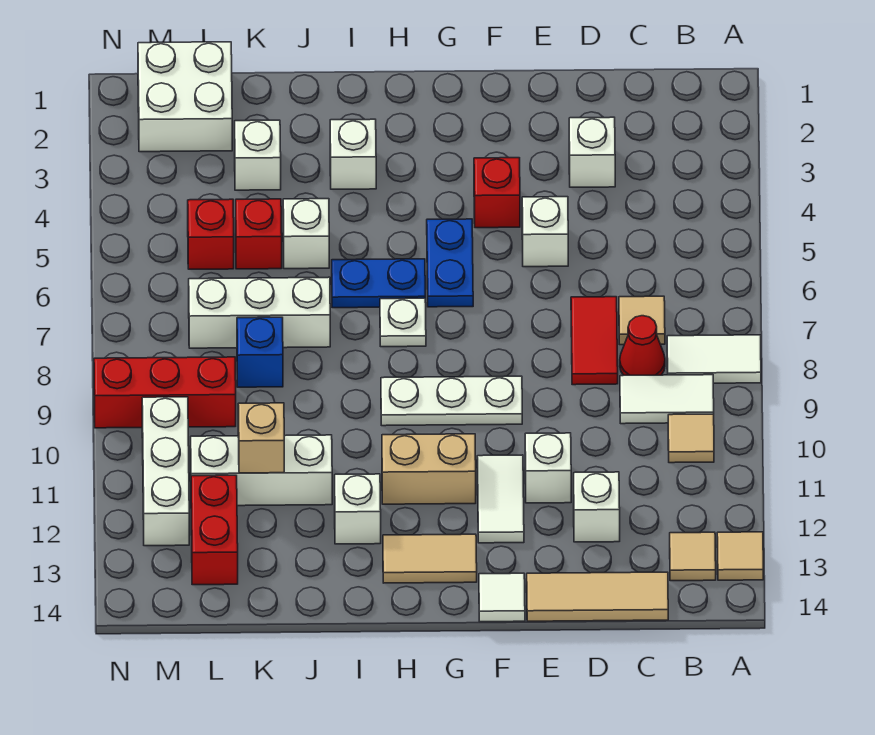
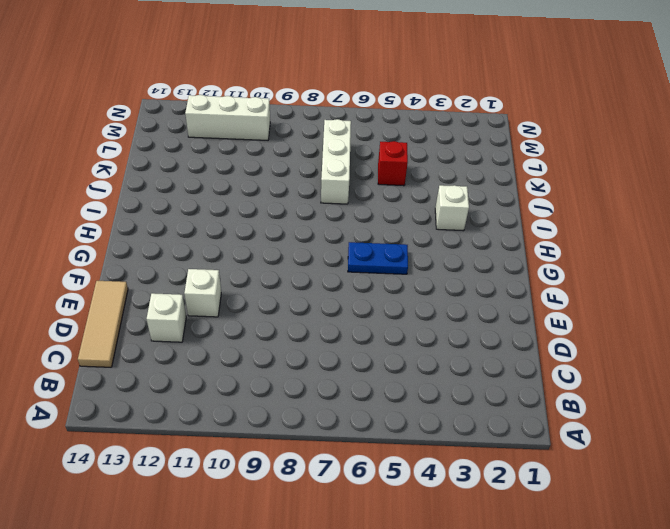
none -> white 1x2 tile [667,335,761,383]
none -> tan 1x1 tile [717,532,763,580]
none -> white 1x2 tile [620,375,714,424]
none -> tan 1x1 tile [668,414,714,463]

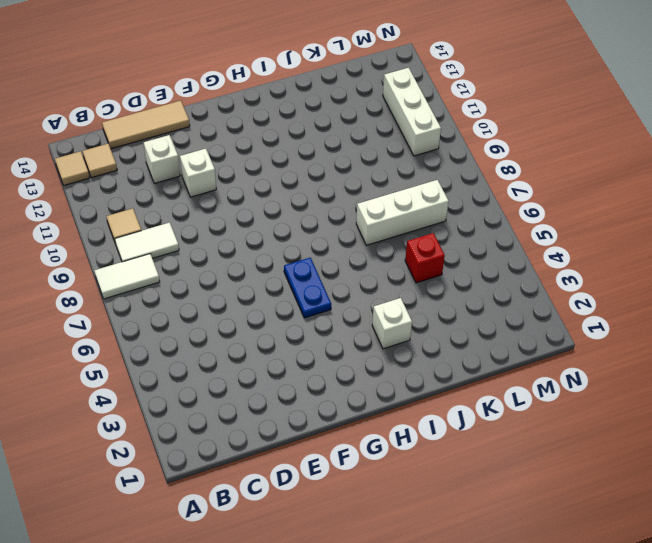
none -> tan 1x1 tile [619,296,665,345]
none -> red 1x1 cone [620,316,665,375]
none -> white 1x1 brick [569,117,615,187]
none -> red 1x2 tile [571,297,618,385]

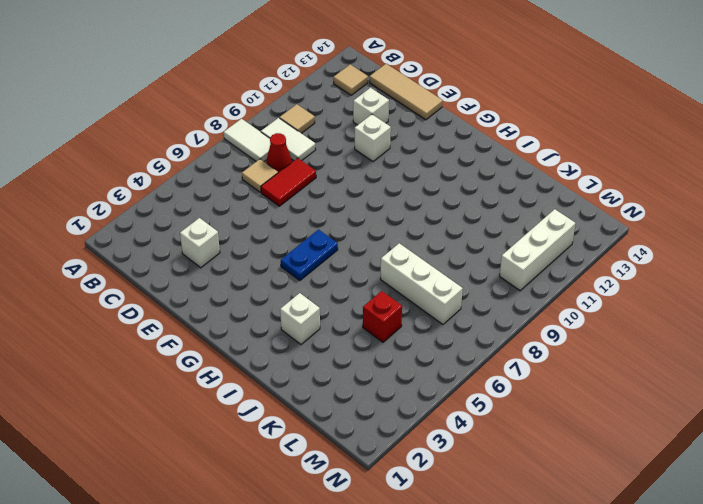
none -> tan 1x1 tile [717,532,763,580]
none -> white 1x1 brick [522,197,568,267]
none -> red 1x1 brick [474,158,520,228]
none -> white 1x3 plate [381,376,522,426]

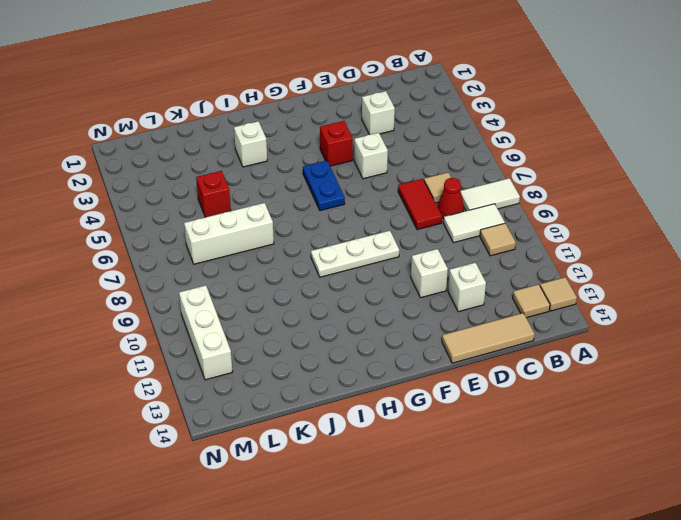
none -> white 1x2 tile [477,455,524,543]
none -> white 1x1 tile [479,573,525,622]
none -> tan 1x2 brick [382,434,476,504]
none -> tan 1x2 tile [383,534,477,583]

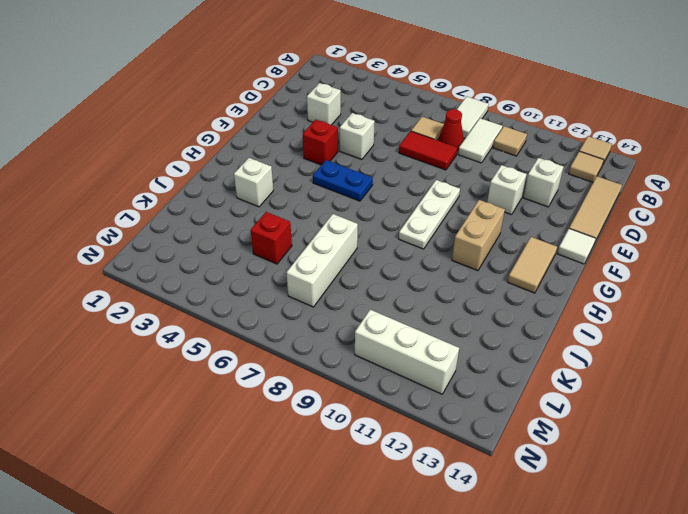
none -> white 1x2 tile [477,455,524,543]
none -> blue 1x2 plate [332,259,425,308]
none -> white 1x1 plate [380,298,426,347]
none -> white 1x1 brick [335,474,381,544]

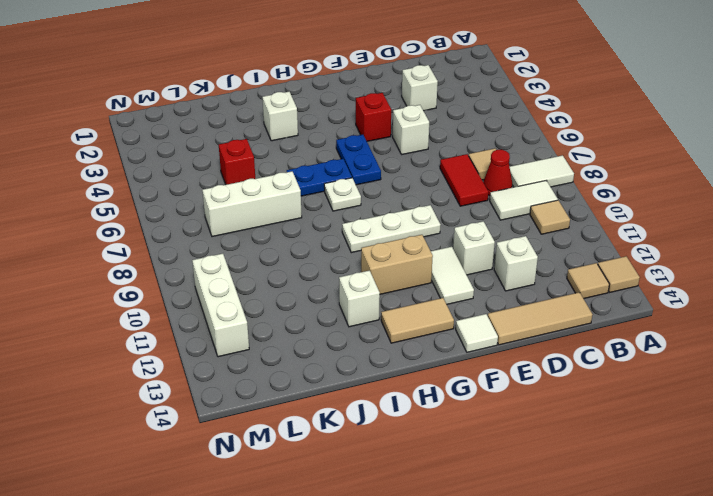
none -> white 1x1 brick [283,199,329,269]
none -> white 1x3 brick [191,435,332,506]
none -> white 1x1 brick [235,120,281,190]
none -> blue 1x1 brick [237,317,283,387]

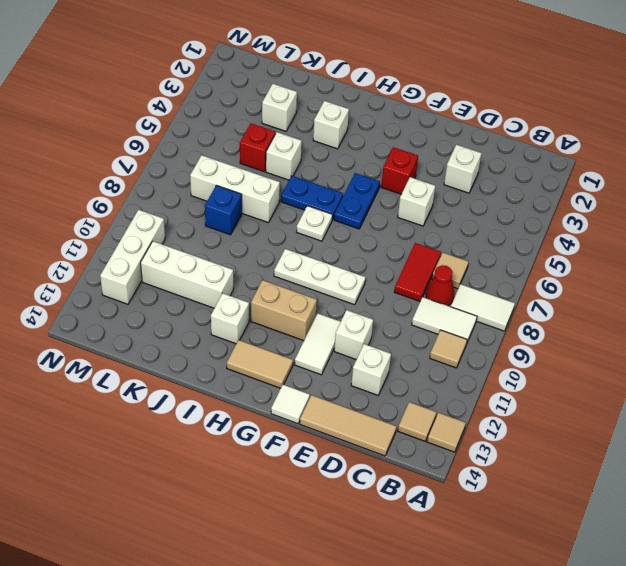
none -> white 2x2 brick [138,42,232,152]
none -> red 1x1 brick [188,199,234,269]
none -> red 1x3 brick [94,357,236,428]
none -> red 1x2 brick [191,475,238,585]

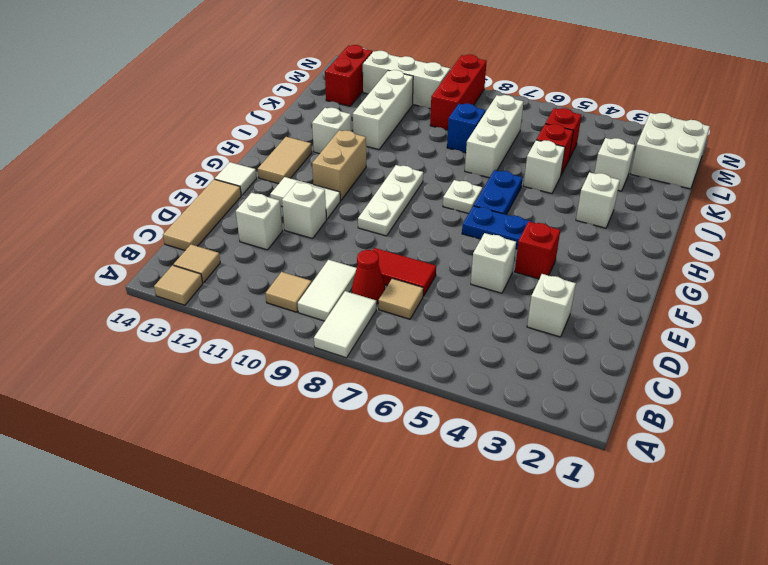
red 1x2 brick [325,45,372,106] -> red 1x2 brick turned to [191,475,238,585]
none -> tan 1x1 brick [238,403,284,473]

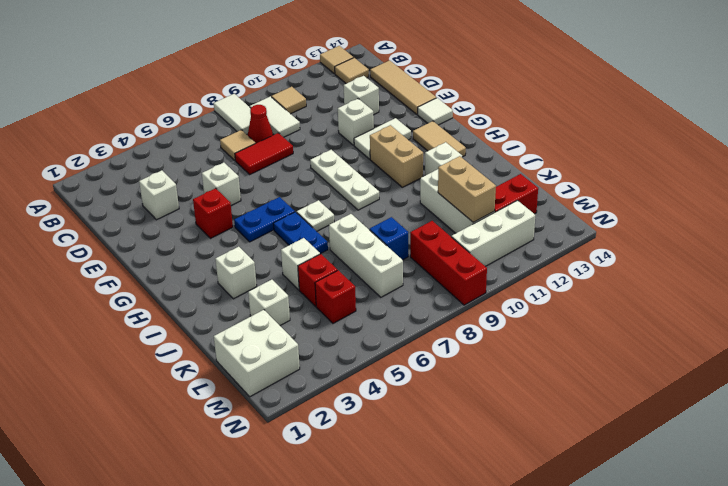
tan 1x2 brick [438,156,496,222] -> tan 1x1 brick [238,403,284,473]

